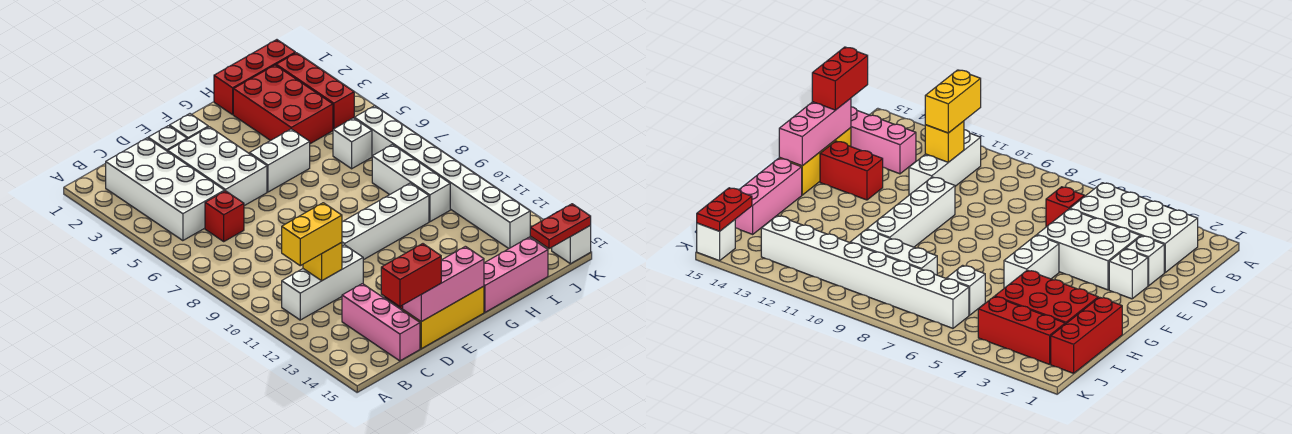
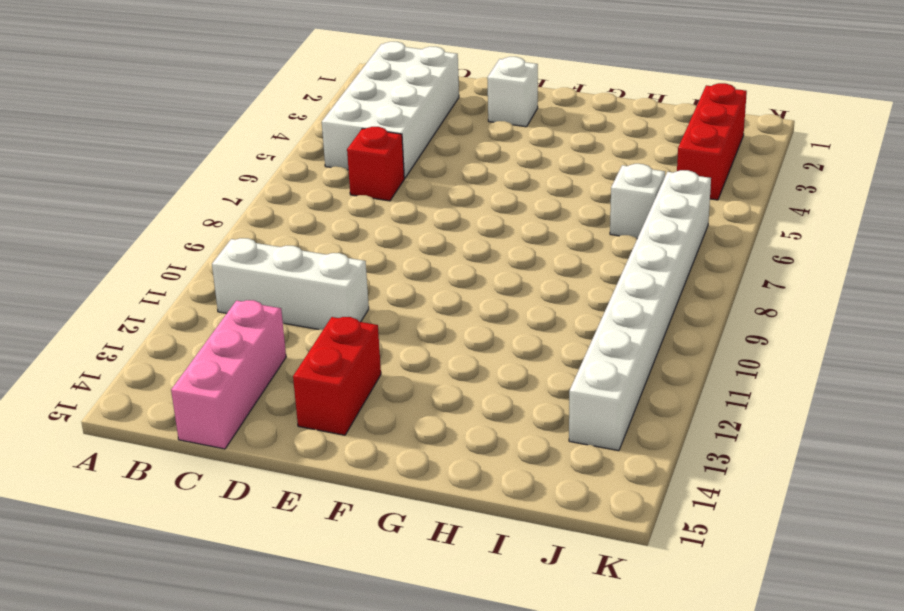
none -> white 1x1 brick [148,126,187,151]
none -> white 2x3 brick [168,127,267,206]
none -> yellow 1x3 brick [403,286,484,349]

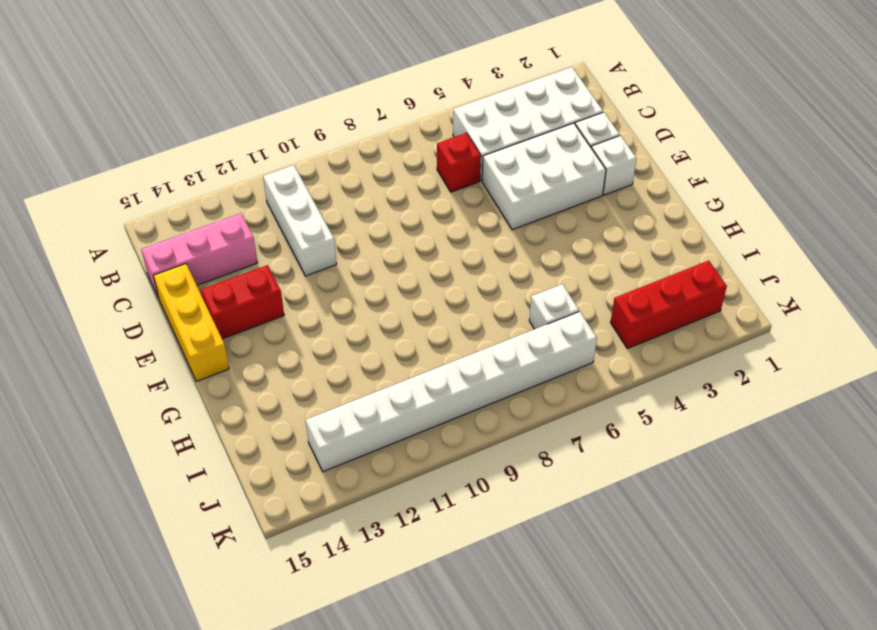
none -> white 1x4 brick [342,183,429,260]
none -> white 1x2 brick [250,129,310,192]
none -> pink 1x3 brick [484,237,548,312]

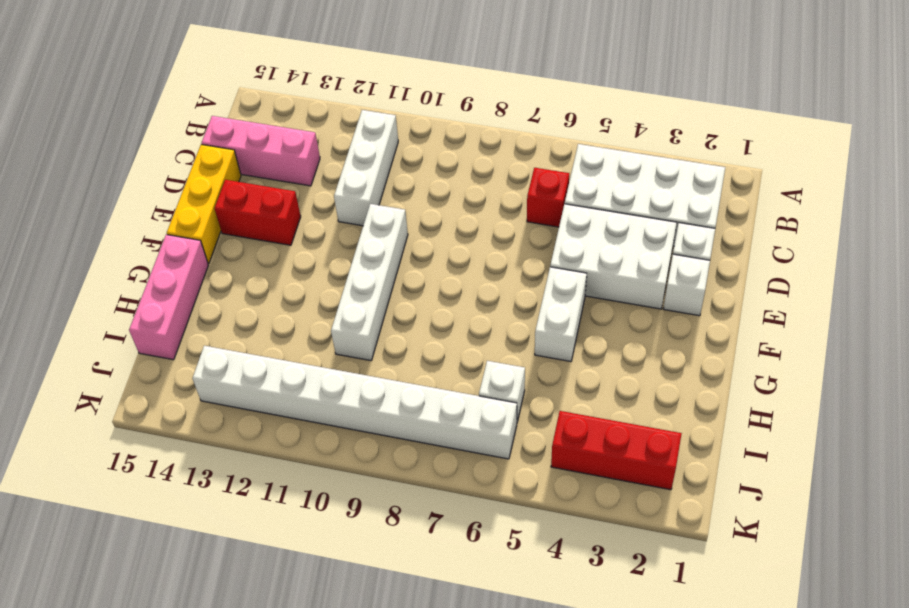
none -> red 1x3 brick [214,40,295,115]
none -> red 2x3 brick [233,65,333,144]
none -> white 1x3 brick [372,144,450,222]

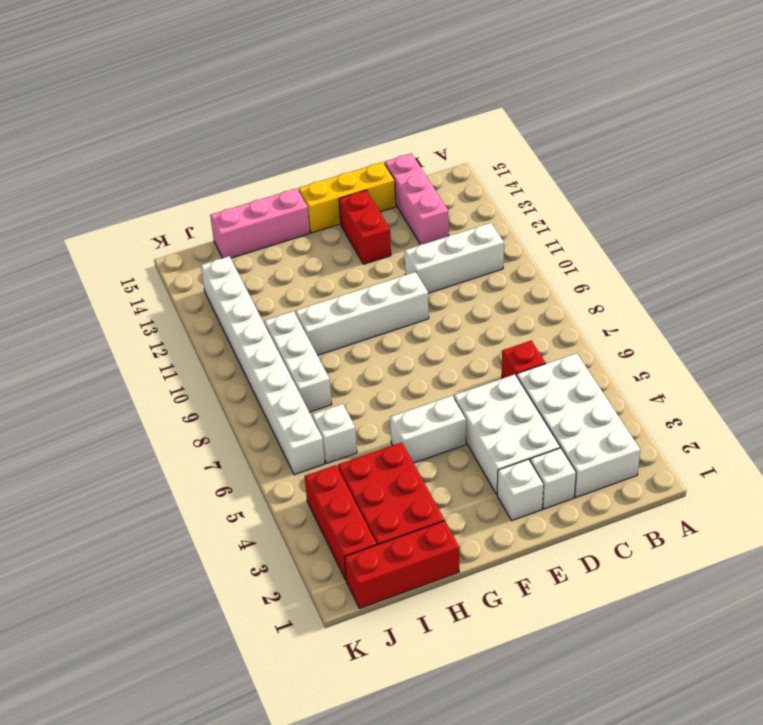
none -> white 1x1 brick [552,225,591,264]
none -> yellow 1x1 brick [303,242,342,281]
none -> pink 1x3 brick [403,246,484,322]

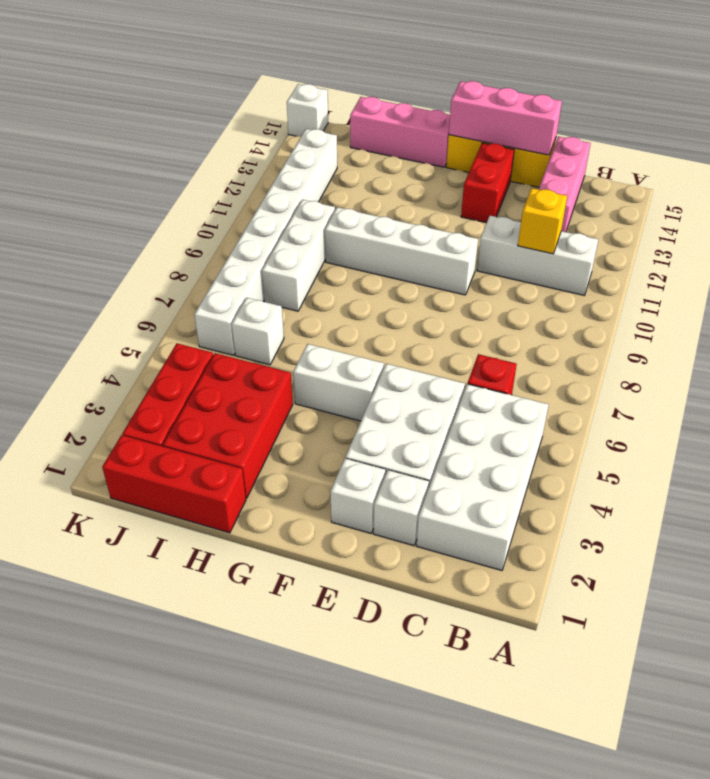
none -> red 1x2 plate [530,204,591,249]
none -> yellow 1x2 brick [282,203,342,266]
none -> red 1x2 brick [381,244,441,306]

